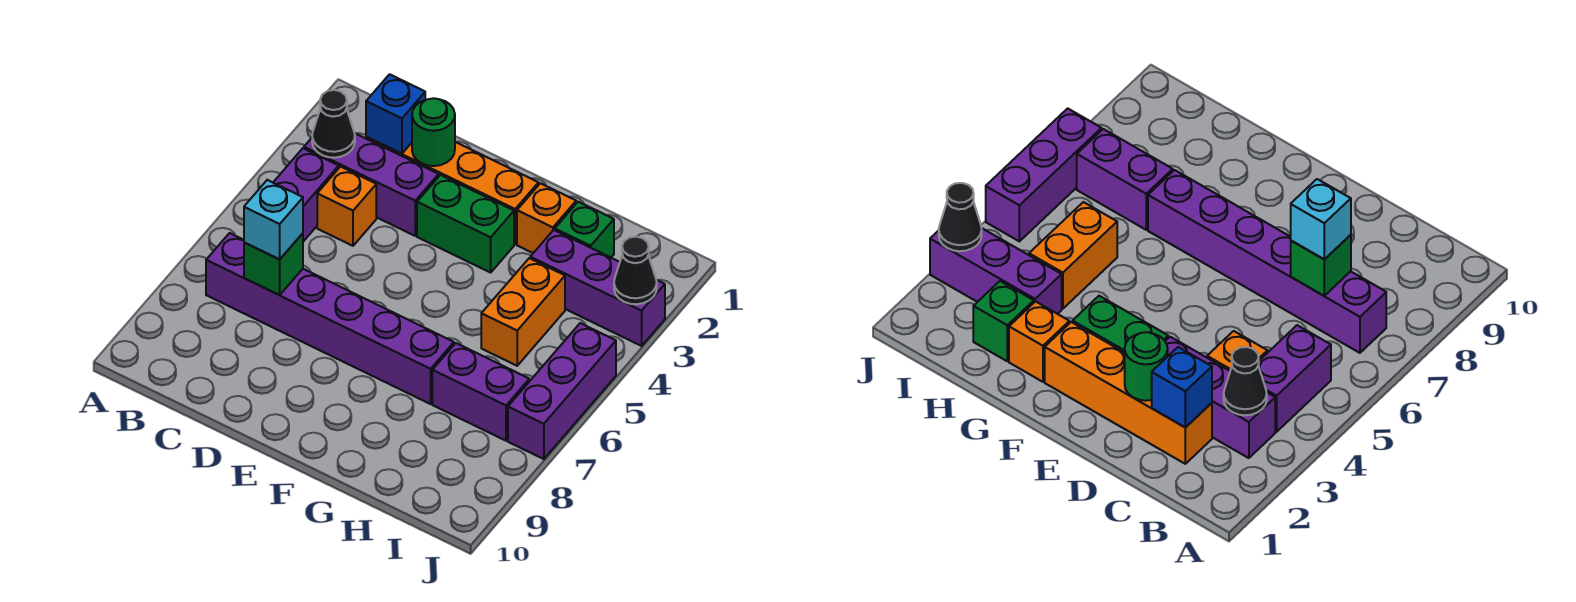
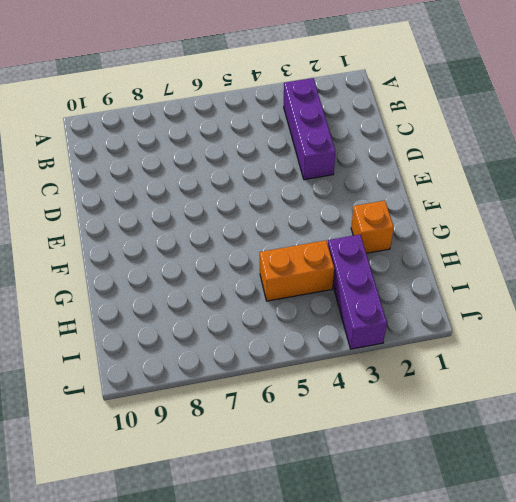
none -> purple 1x2 brick [273,148,339,242]
none -> purple 1x6 brick [206,233,454,404]
none -> orange 1x4 brick [366,137,539,244]

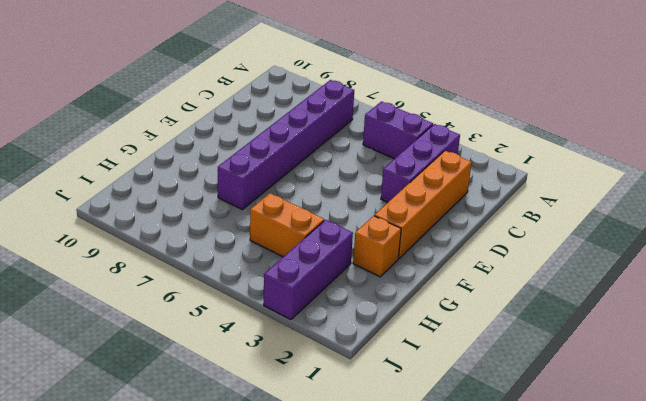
none -> orange 1x1 brick [317,167,376,246]
none -> green 1x2 brick [417,175,514,273]
none -> green 1x1 brick [555,202,614,257]

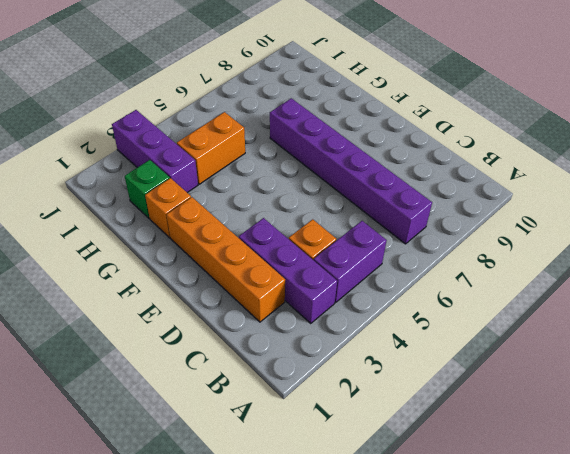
none -> green 1x2 brick [417,175,514,273]
none -> purple 1x2 brick [432,343,529,441]
none -> purple 1x3 brick [508,323,616,459]

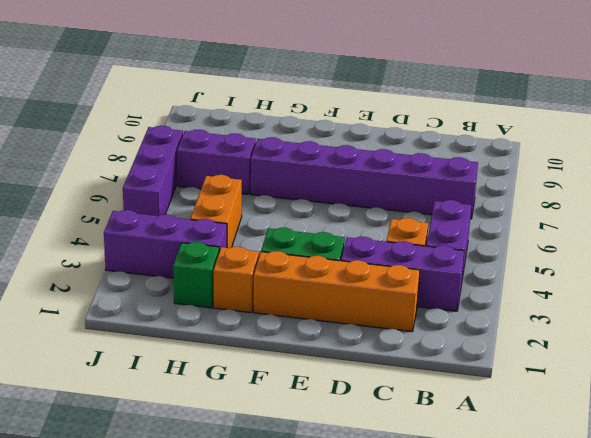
none -> black 1x1 cone [312,90,355,158]
none -> blue 1x1 brick [366,74,425,154]
none -> green 1x1 brick [244,233,303,295]

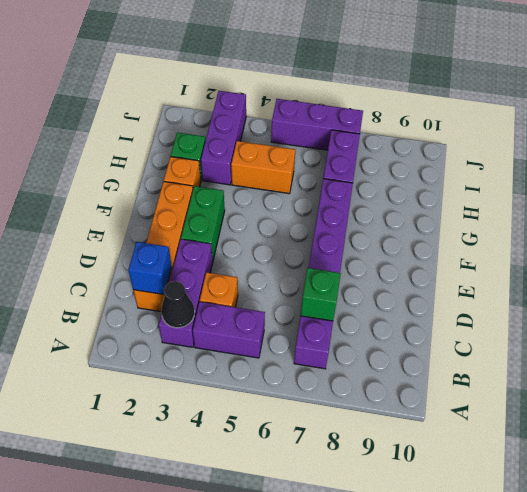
none -> green 1x1 round brick [412,98,455,166]
none -> black 1x1 cone [614,237,657,304]
none -> cyan 1x1 brick [244,180,303,259]

